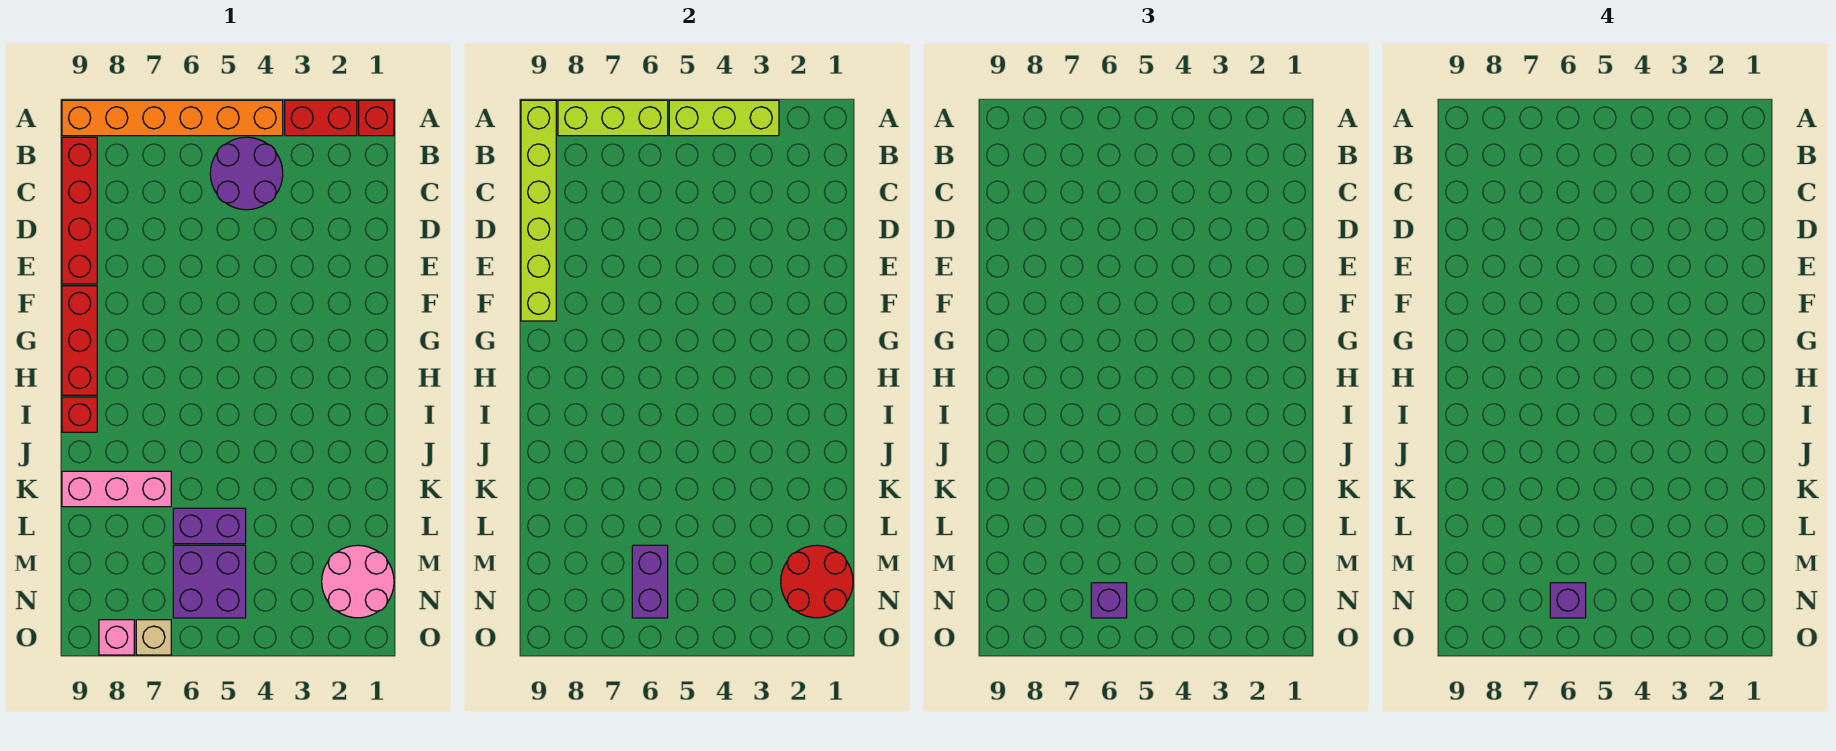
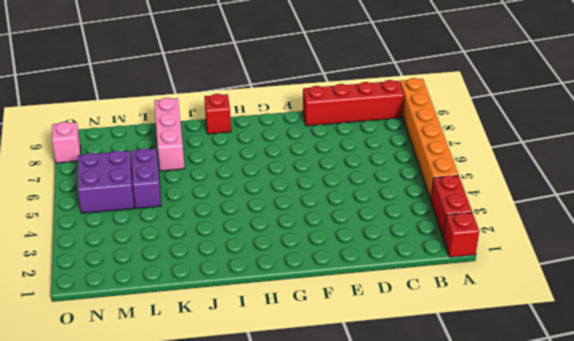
none -> purple 2x2 round brick [210,137,283,210]
none -> red 1x3 brick [62,286,97,395]
none -> pink 2x2 round brick [322,545,394,618]

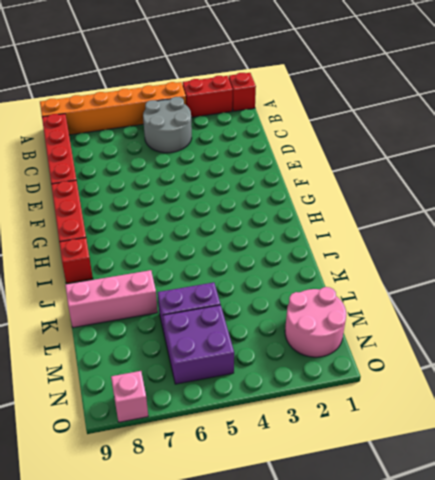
grey 2x2 round brick [143,97,192,153] -> purple 2x2 round brick [210,137,283,210]
none -> tan 1x1 brick [136,620,171,655]
none -> lime 1x3 brick [669,100,779,136]
none -> lime 1x3 brick [558,100,668,136]

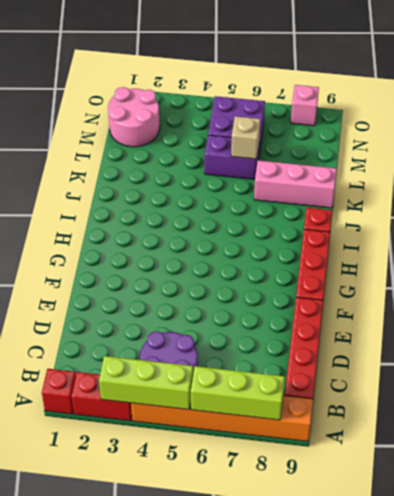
tan 1x1 brick [231,116,260,159] -> tan 1x1 brick moved to [136,620,171,655]
none -> lime 1x6 brick [521,100,556,321]
none -> red 2x2 round brick [781,545,853,618]
none -> purple 1x2 brick [632,545,668,618]

